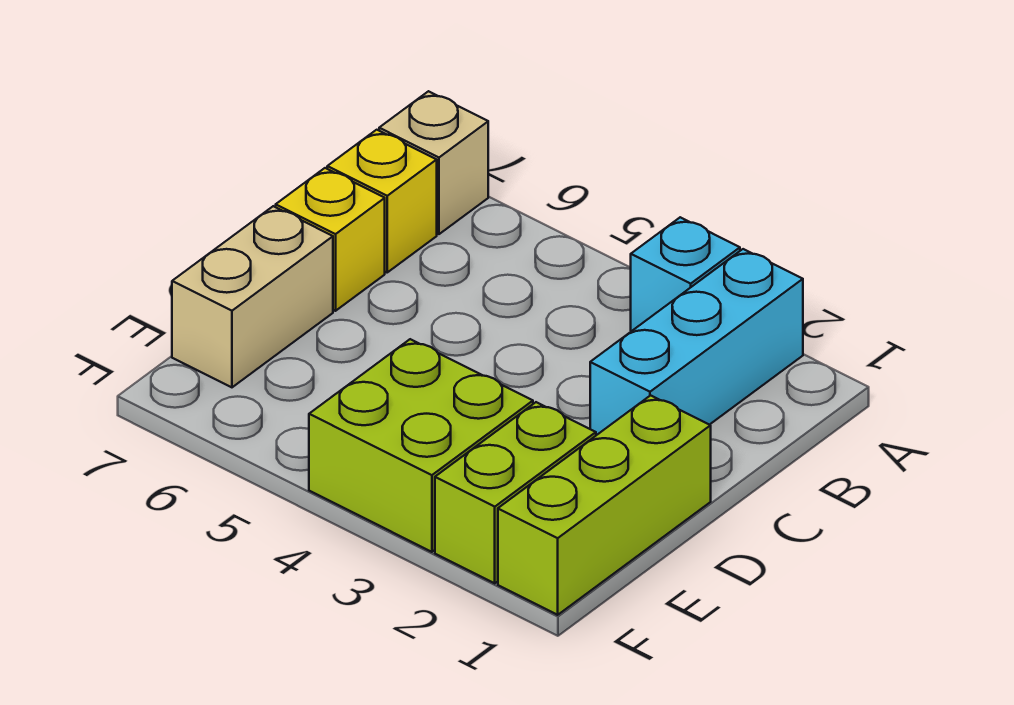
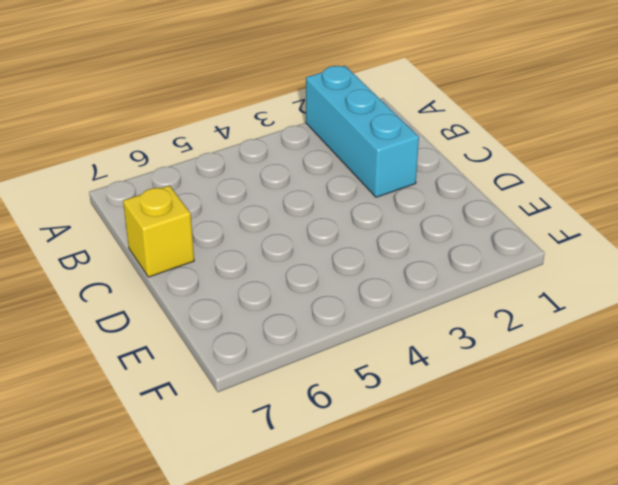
none -> cyan 1x1 brick [631,217,740,331]
none -> tan 1x1 brick [379,91,488,234]

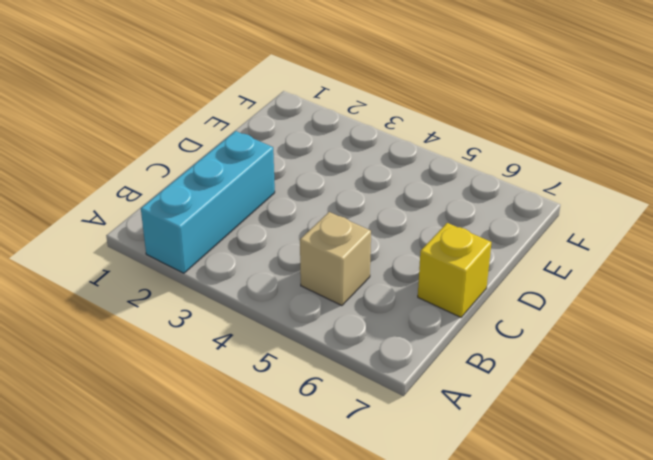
tan 1x1 brick [300,212,371,306] -> tan 1x1 brick moved to [379,91,488,234]
none -> cyan 1x1 brick [631,217,740,331]
none -> yellow 1x1 brick [327,130,437,272]

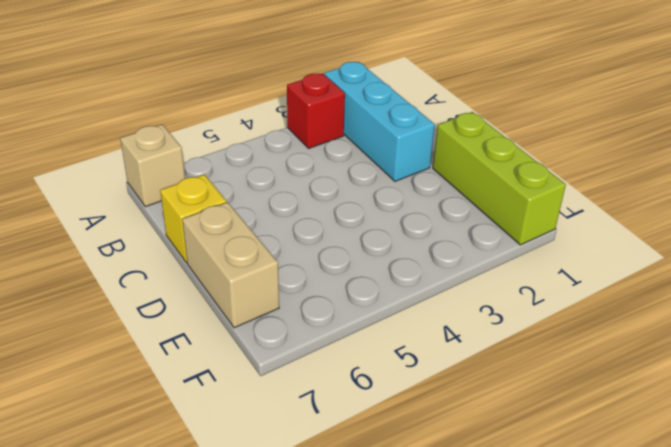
red 1x1 brick [287,73,345,148] -> cyan 1x1 brick [631,217,740,331]
none -> yellow 1x1 brick [327,130,437,272]
none -> lime 1x2 brick [435,402,596,583]

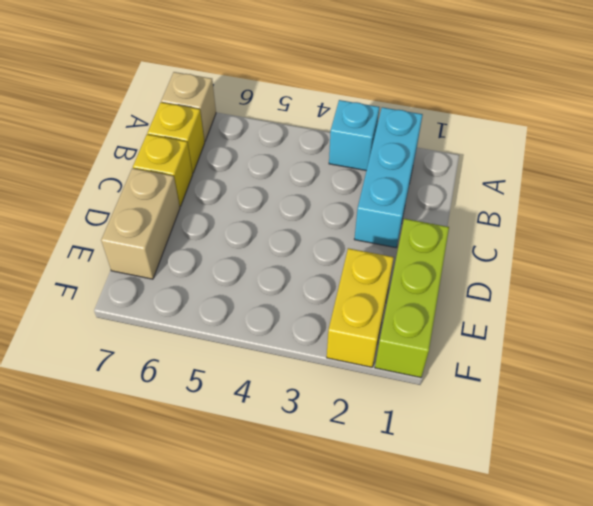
yellow 1x2 brick [327,248,394,367] -> lime 1x2 brick [435,402,596,583]
none -> lime 2x2 brick [309,339,533,552]

